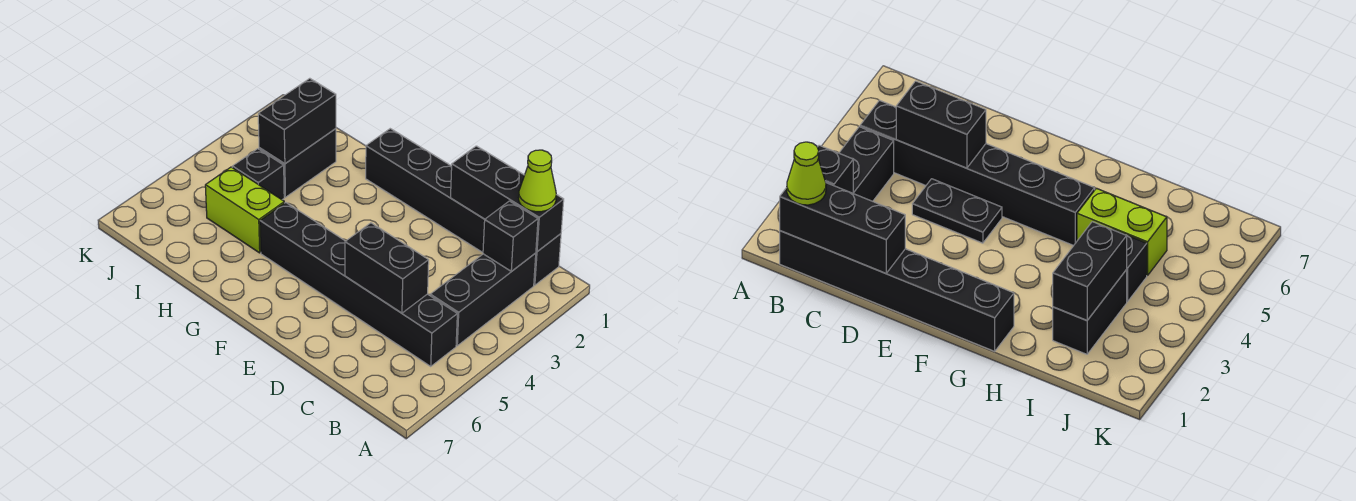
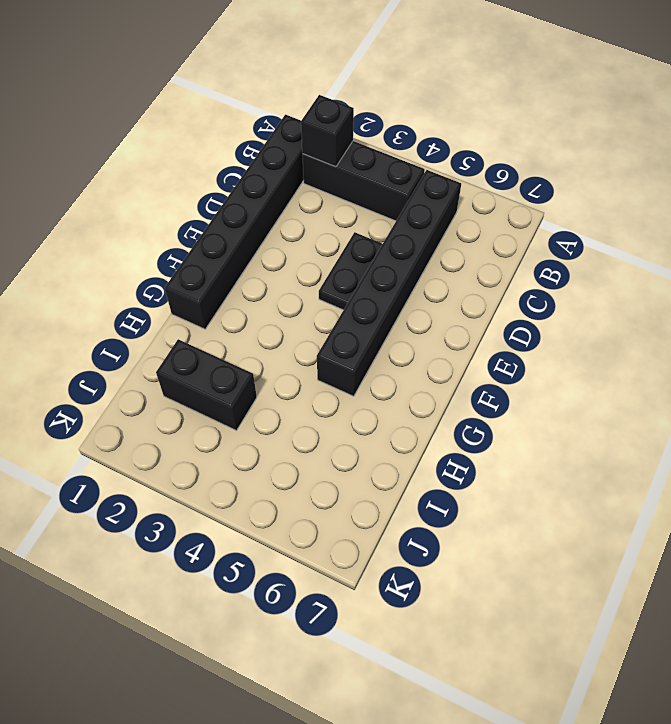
none -> lime 1x2 brick [205,167,284,253]
none -> black 1x1 brick [232,149,284,200]
none -> black 1x3 brick [451,146,564,251]

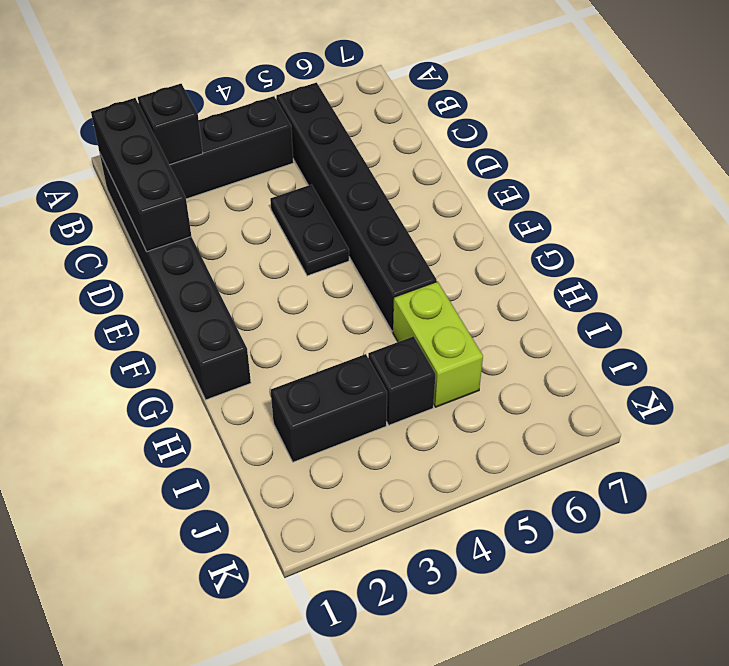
none -> black 1x2 brick [345,223,429,313]
none -> black 1x2 brick [258,78,336,164]
none -> lime 1x1 cone [519,150,556,212]

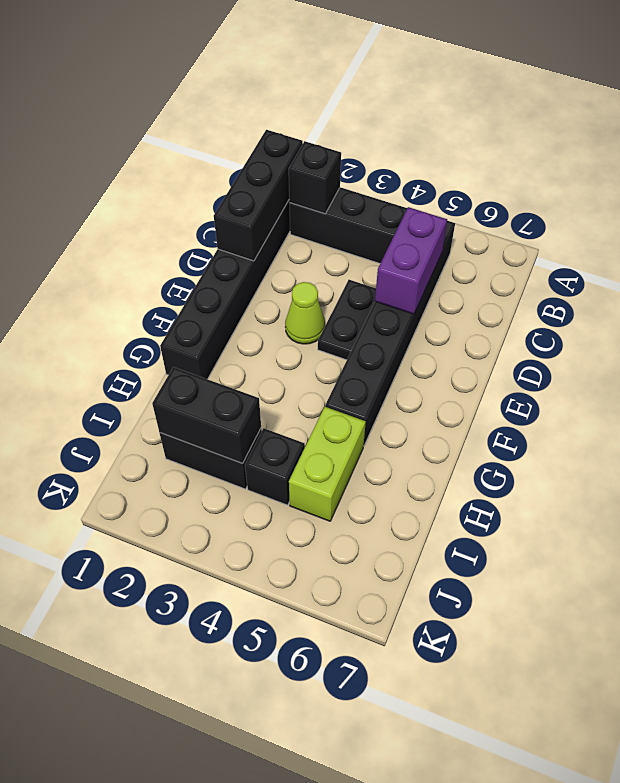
purple 1x2 brick [375,207,447,314] -> black 1x2 brick [345,223,429,313]
lime 1x1 cone [285,282,325,344] -> lime 1x1 cone moved to [519,150,556,212]

